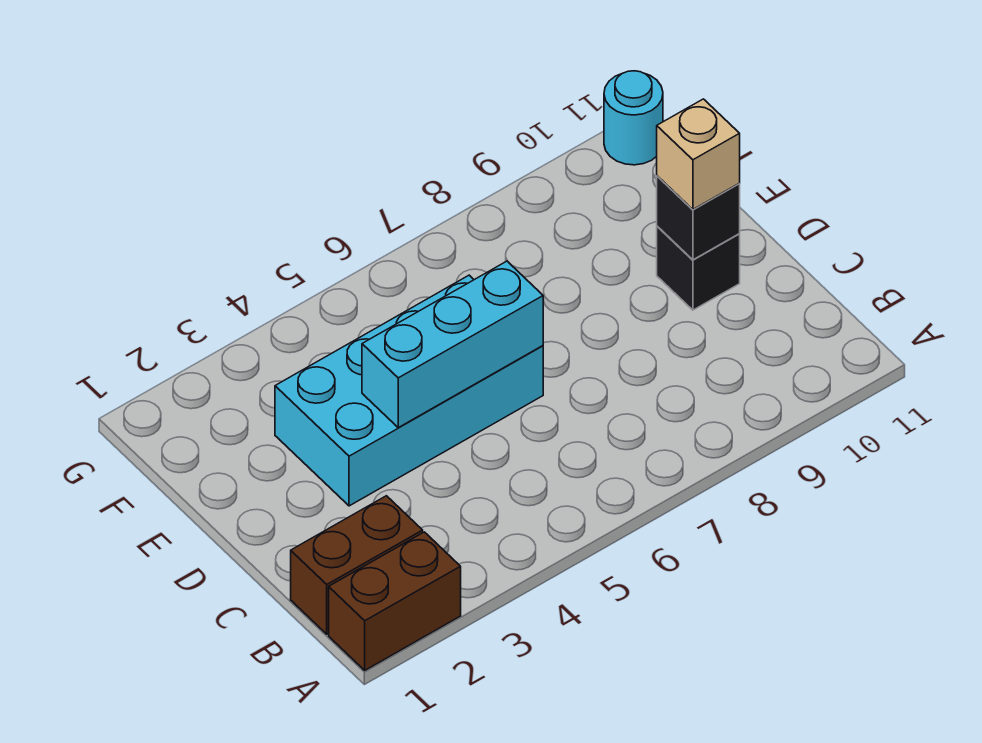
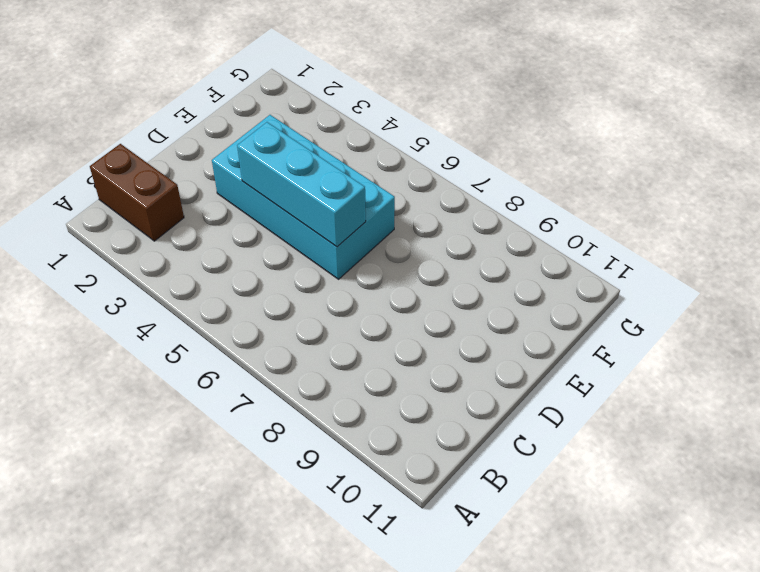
none -> brown 1x2 brick [329,532,461,670]
none -> black 1x1 brick [657,226,740,310]

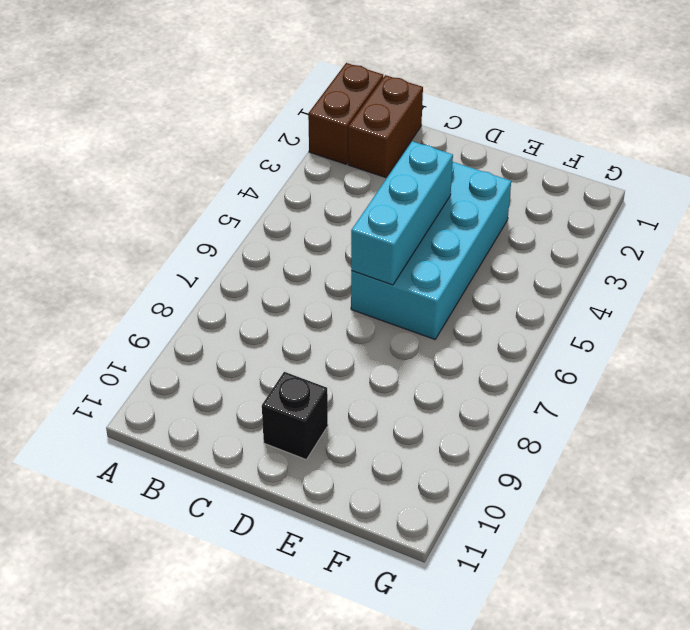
none -> cyan 1x1 round brick [604,71,663,165]
none -> black 1x1 brick [657,176,740,260]

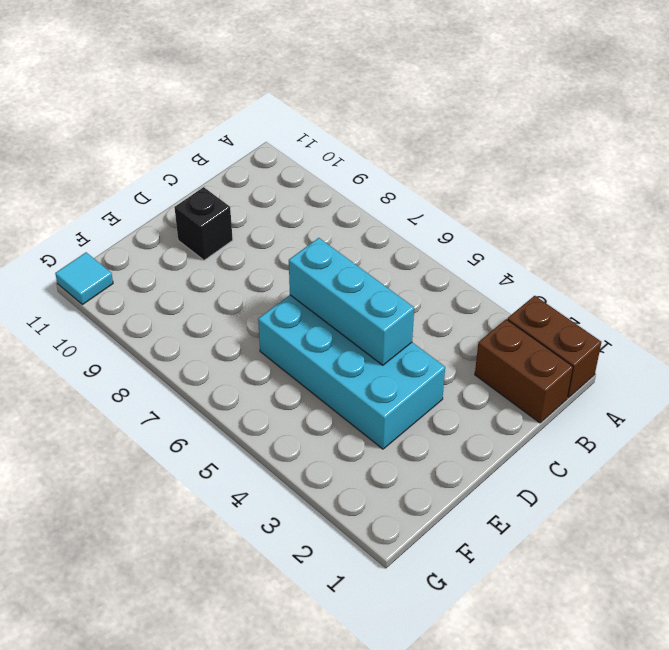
cyan 1x1 tile [55,252,113,305] -> cyan 1x1 round brick [604,71,663,165]
none -> black 1x1 brick [657,176,740,260]
none -> tan 1x1 brick [657,99,740,209]

